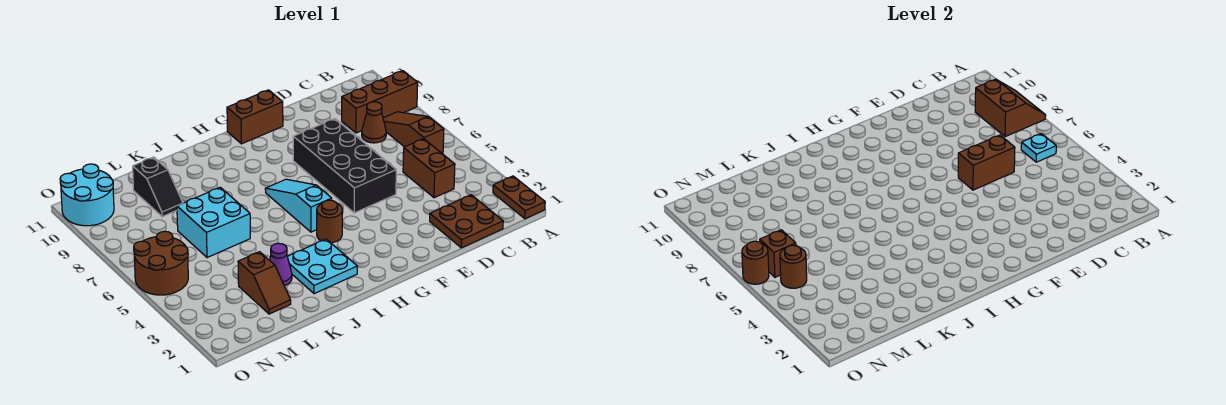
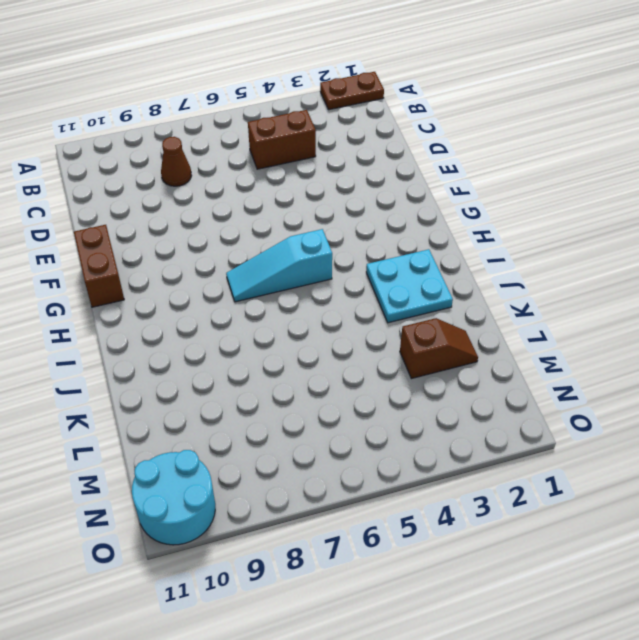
none -> brown 1x3 brick [342,71,418,133]
none -> brown 1x3 slope [383,112,444,154]
none -> brown 2x2 plate [430,195,503,248]

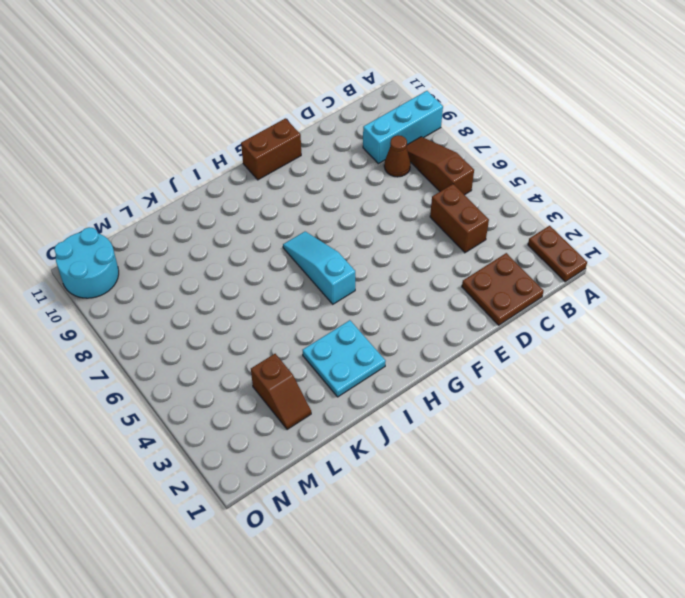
cyan 1x3 brick [363,91,443,164] -> brown 1x3 brick [342,71,418,133]
none -> black 2x4 brick [293,119,396,213]
none -> brown 1x1 round brick [317,200,342,243]
none -> purple 1x1 cone [270,243,292,286]

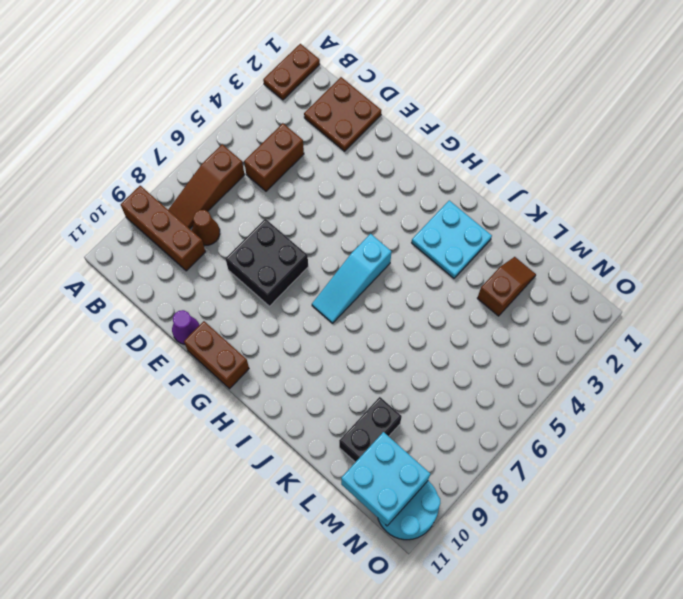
black 2x2 brick [225,219,308,306] -> black 2x4 brick [293,119,396,213]
purple 1x1 cone [172,310,199,344] -> purple 1x1 cone moved to [270,243,292,286]
black 1x2 brick [339,397,402,462] -> black 1x2 slope [133,157,183,217]
cyan 2x2 brick [341,432,430,526] -> cyan 2x2 brick moved to [177,187,250,258]
none -> brown 1x1 round brick [317,200,342,243]
none -> brown 2x2 round brick [134,231,188,295]
none -> brown 2x2 slope [975,79,1046,137]

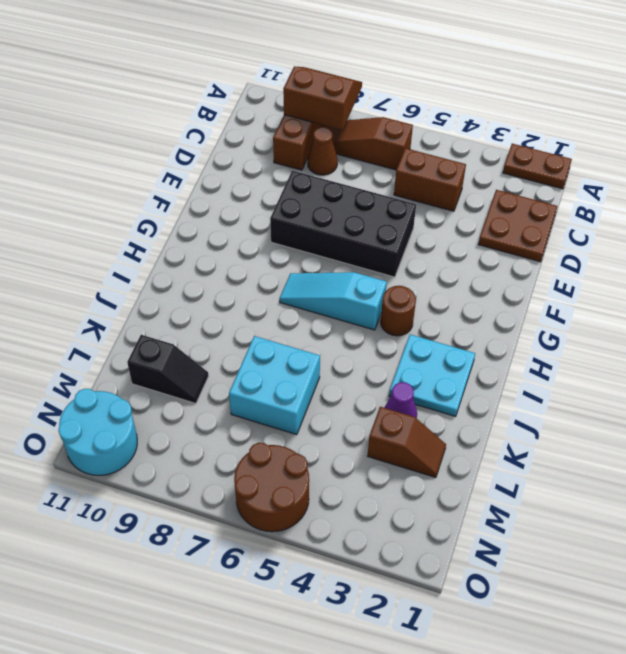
none -> brown 1x2 brick [227,90,283,144]
none -> cyan 1x1 plate [1021,134,1056,162]
none -> brown 1x2 brick [958,135,1015,190]

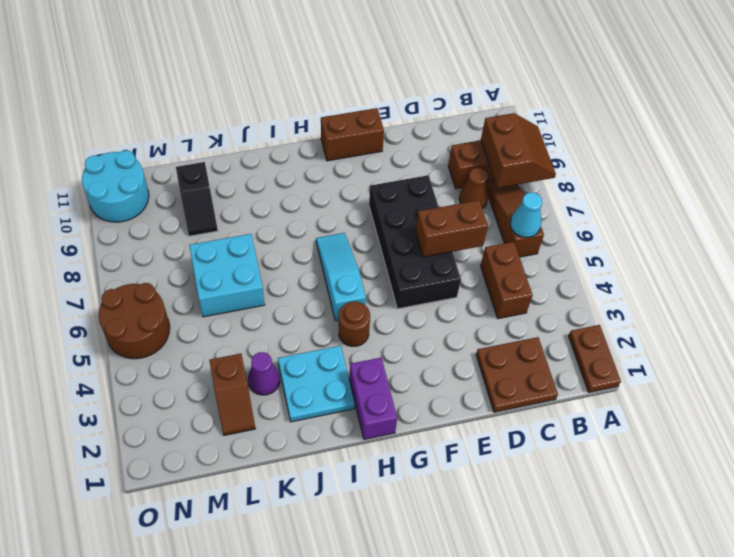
cyan 1x1 cone [510,193,542,237] -> cyan 1x1 plate [1021,134,1056,162]
purple 1x2 brick [349,358,397,439] -> none
none -> brown 1x1 round brick [780,245,807,288]
none -> brown 1x1 brick [760,230,796,277]
none -> brown 1x1 round brick [742,241,769,284]

